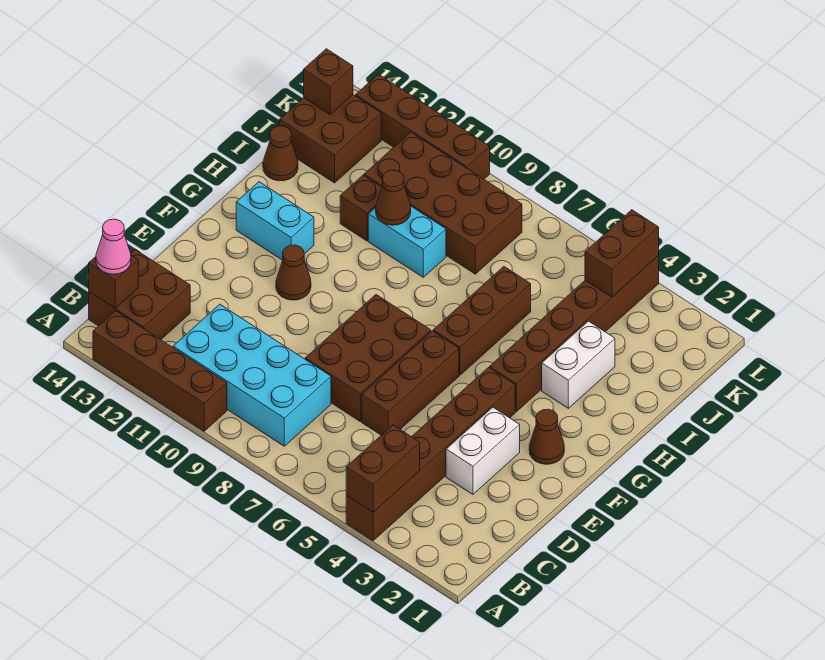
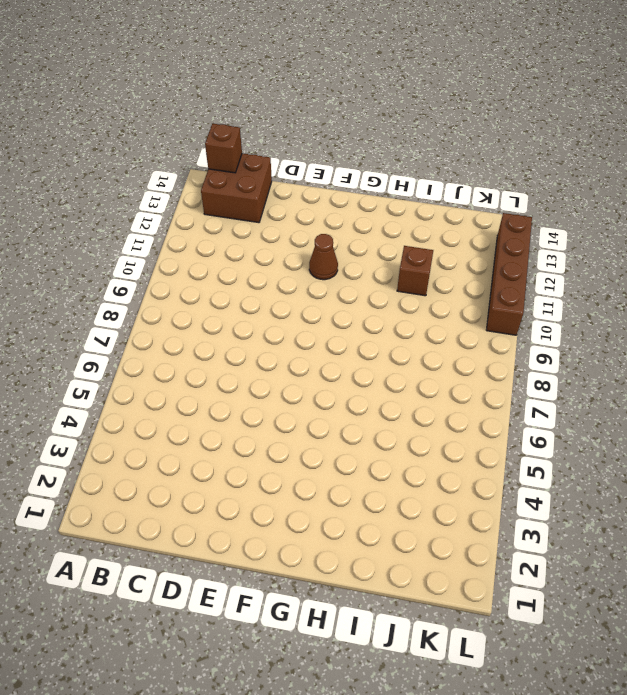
none -> brown 1x6 brick [346,368,515,541]
none -> brown 1x4 brick [93,311,227,431]
none -> cyan 2x4 brick [173,304,331,446]

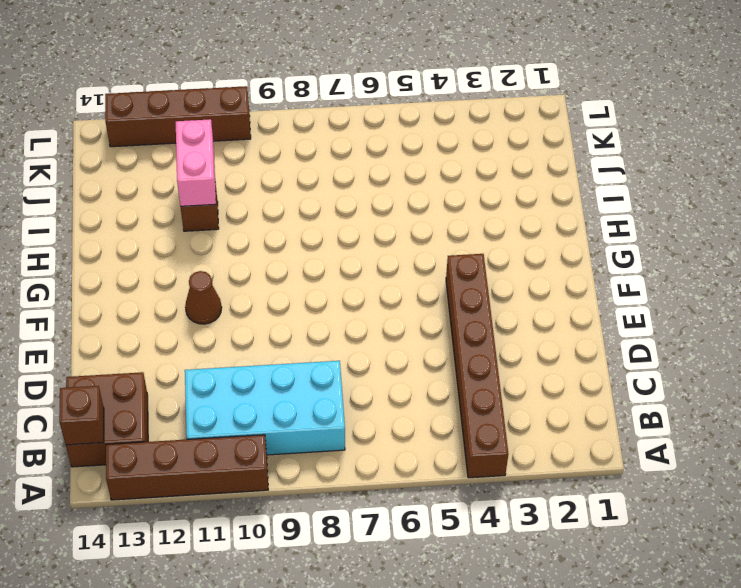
pink 1x2 brick [176,119,216,206] -> none
none -> white 1x2 brick [446,407,520,494]
none -> brown 1x3 brick [362,331,459,435]
none -> brown 2x3 brick [305,295,431,421]

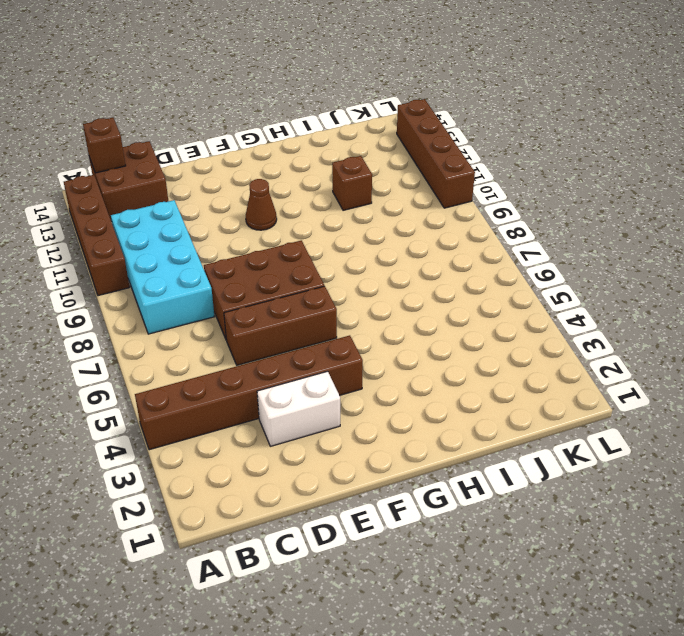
none -> brown 1x1 cone [529,409,564,464]
none -> brown 1x6 brick [490,256,659,412]
none -> brown 1x3 brick [433,267,531,375]

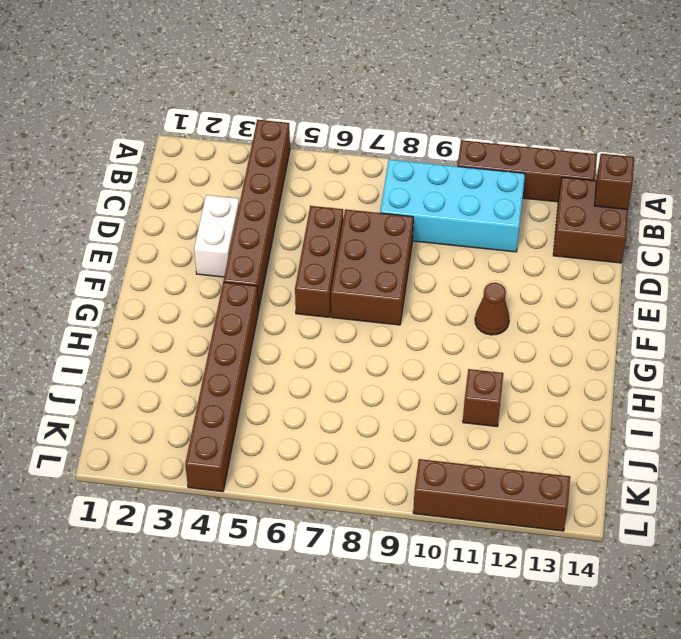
none -> brown 1x1 cone [529,409,564,464]
none -> brown 1x3 brick [433,267,531,375]
none -> cyan 1x2 brick [236,182,314,260]

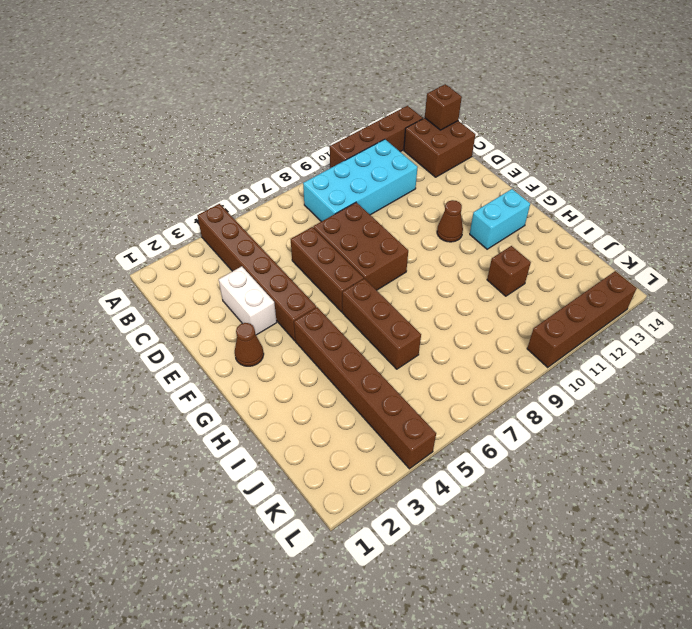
none -> white 1x2 brick [542,321,615,408]
none -> cyan 1x2 brick [368,206,446,277]
none -> brown 1x1 cone [263,126,298,181]

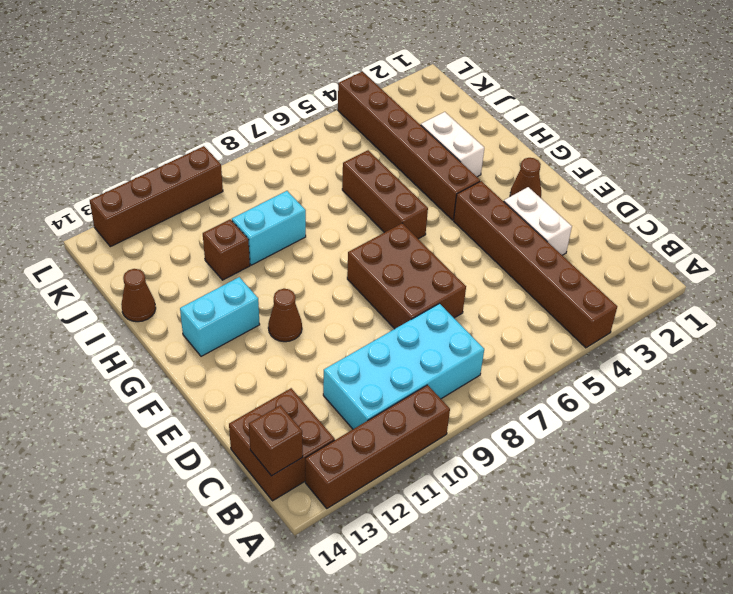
none -> brown 1x3 brick [362,331,459,435]
none -> brown 2x4 brick [364,132,522,274]
none -> brown 2x2 brick [280,95,381,183]

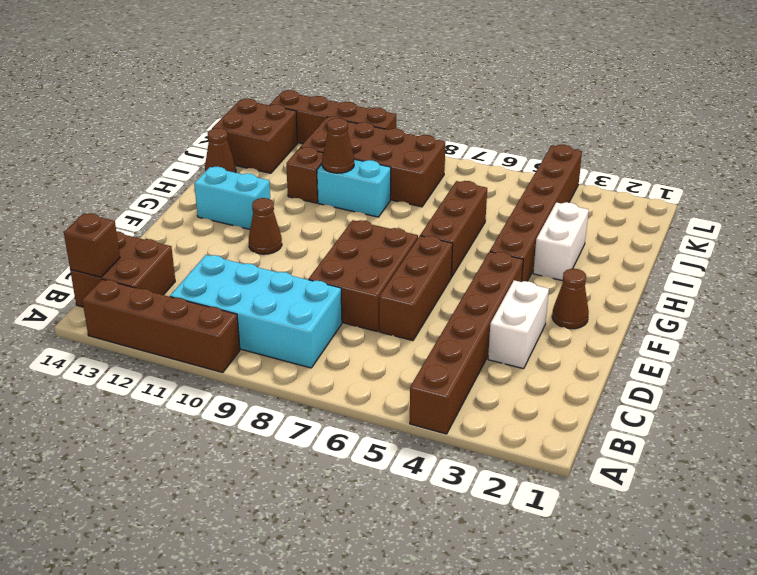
none -> brown 1x2 brick [346,425,420,512]
none -> brown 1x2 brick [585,210,659,297]
none -> brown 1x1 brick [304,49,353,114]

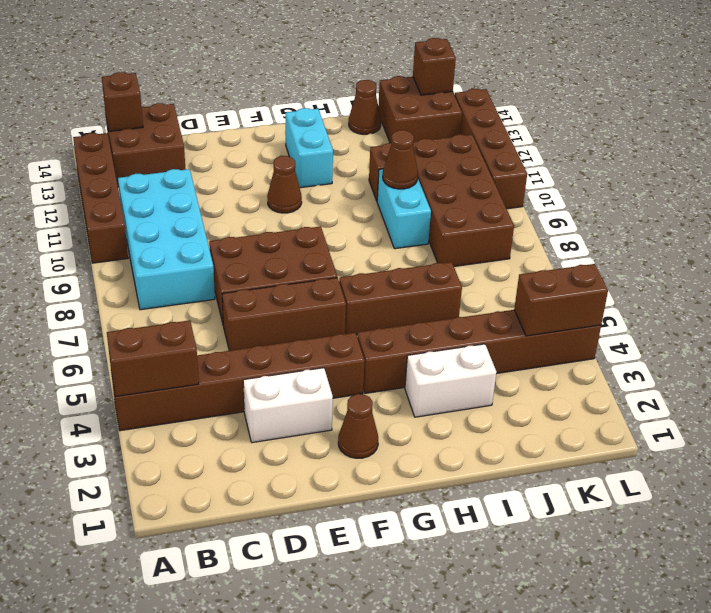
none -> pink 1x1 cone [96,219,131,274]

